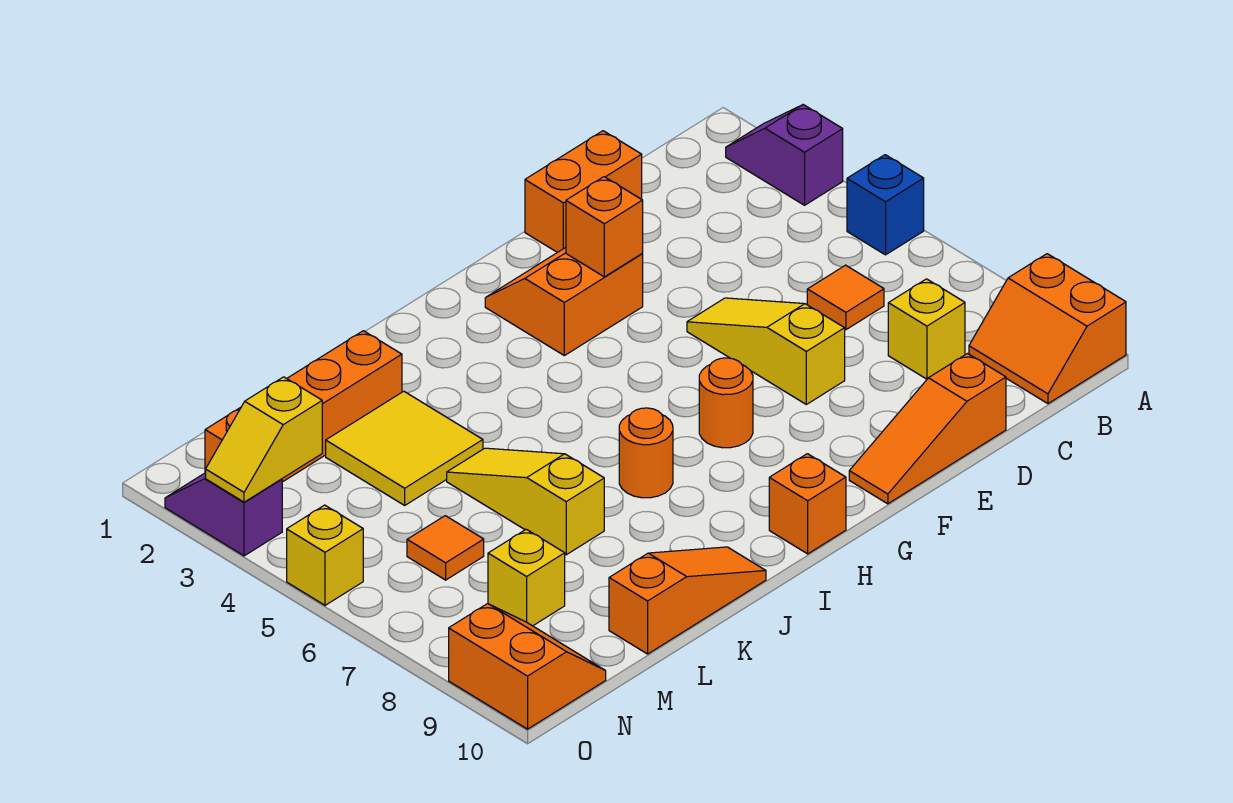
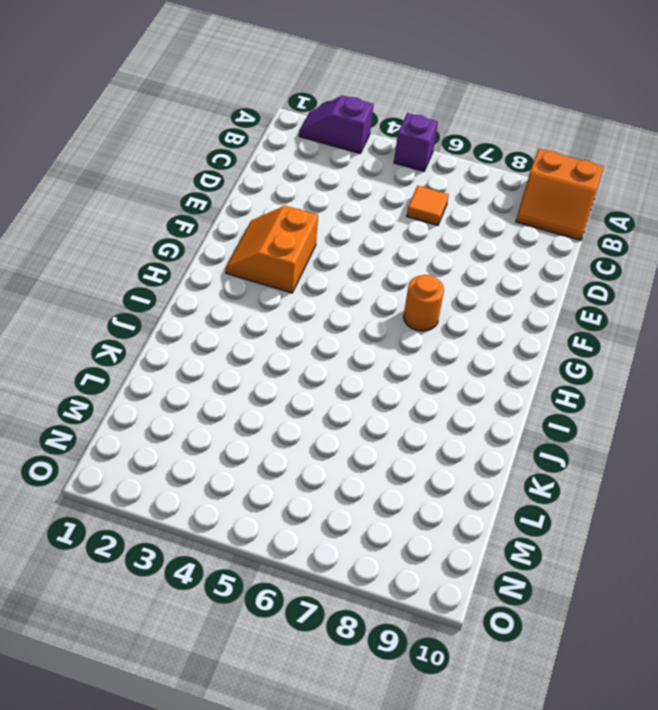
purple 1x1 brick [394,113,438,171] -> blue 1x1 brick [847,155,924,255]
none -> yellow 1x1 brick [888,279,965,379]
none -> orange 1x2 brick [525,131,642,252]
none -> orange 1x3 slope [849,354,1006,504]

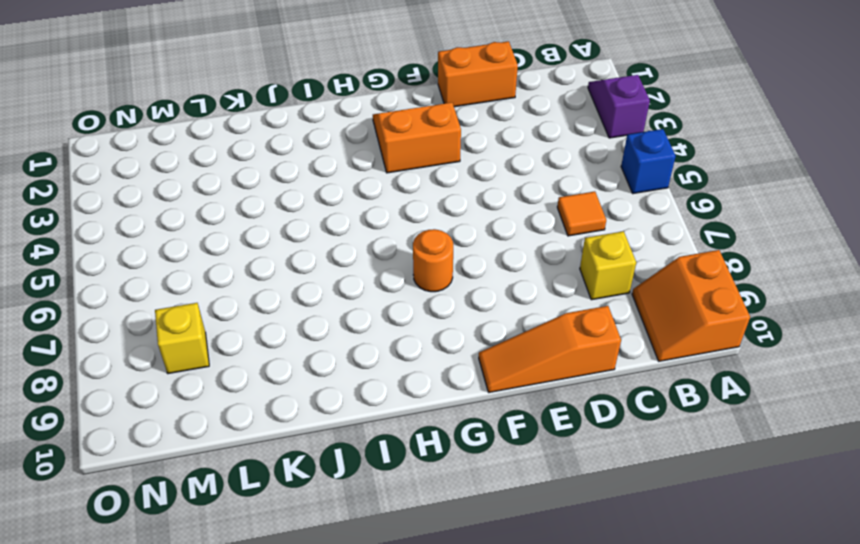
none -> yellow 1x3 slope [687,298,845,404]
none -> orange 1x1 brick [769,454,846,554]
none -> orange 1x1 round brick [619,408,673,498]

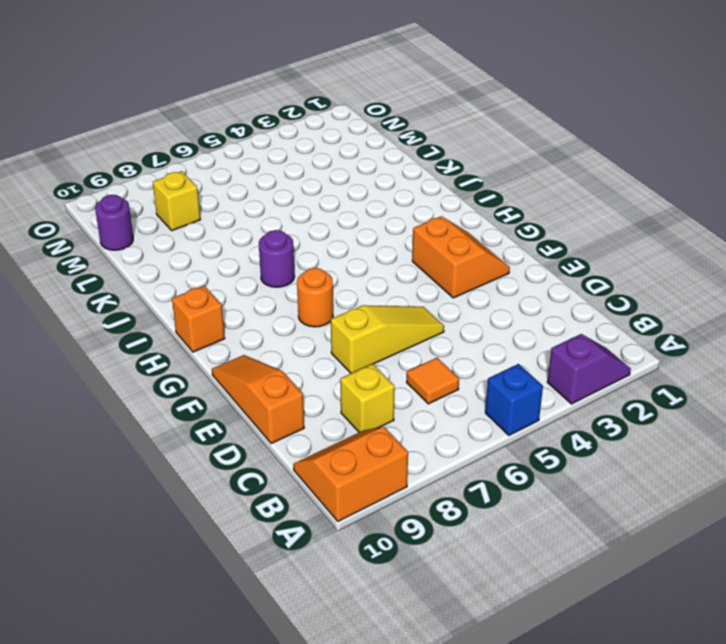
purple 1x1 round brick [259,230,295,287] -> orange 1x1 round brick [619,408,673,498]
purple 1x1 round brick [95,195,133,250] -> none
none -> orange 1x2 brick [525,131,642,252]
none -> orange 1x3 slope [609,547,766,654]
none -> orange 1x4 brick [205,331,402,482]

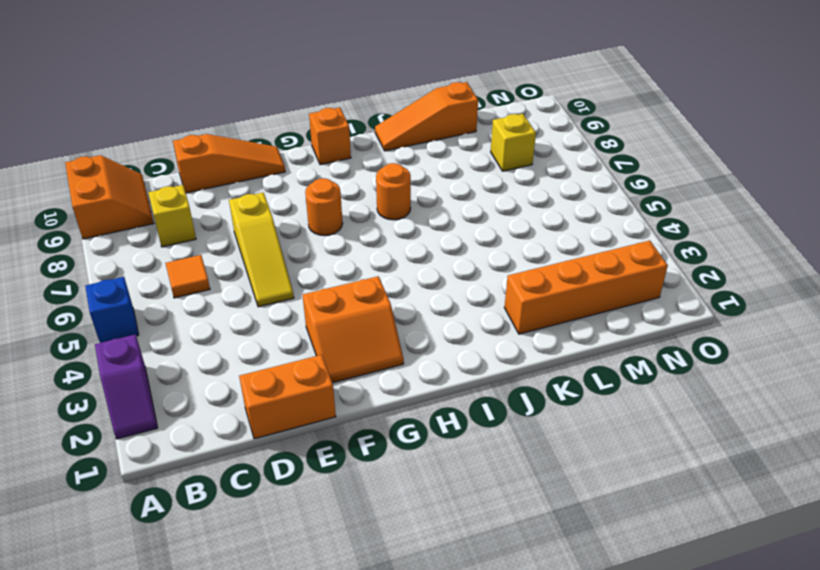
none -> yellow 2x2 tile [326,391,483,505]
none -> yellow 1x3 slope [447,448,604,555]
none -> orange 1x1 tile [407,516,484,580]

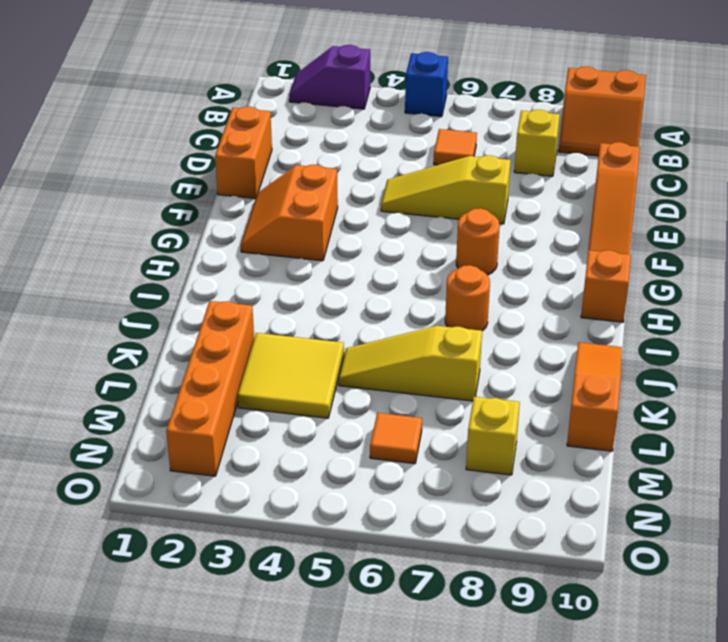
none -> orange 2x2 slope [449,604,606,729]
none -> purple 1x2 slope [165,473,282,556]
none -> yellow 1x1 brick [287,505,363,605]

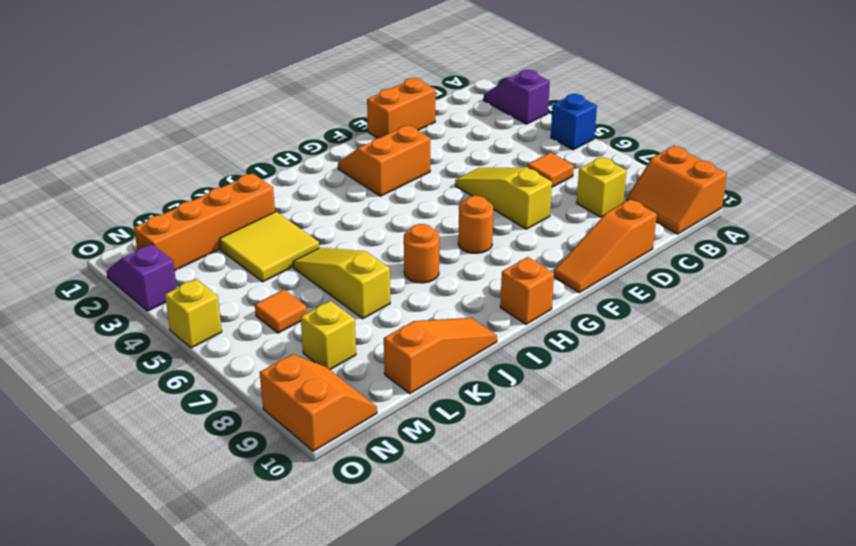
none -> orange 1x1 brick [566,177,643,277]
none -> yellow 1x2 slope [206,377,322,502]

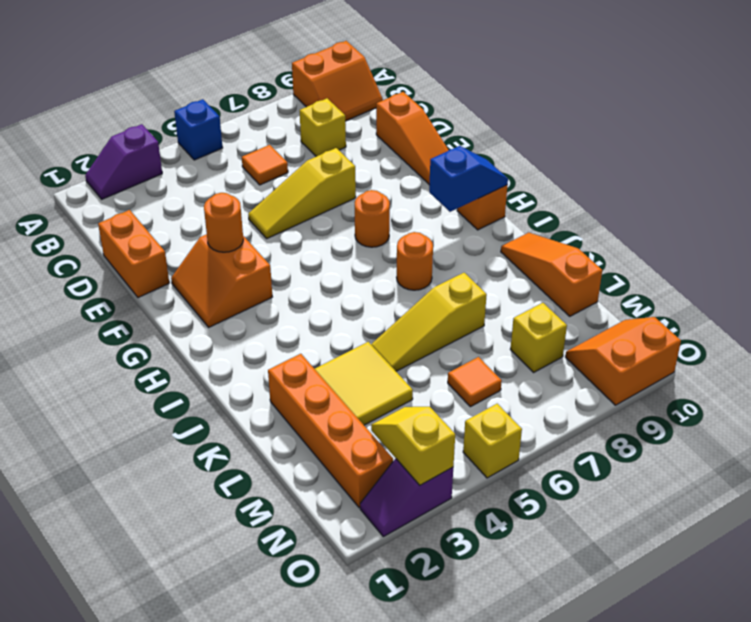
orange 1x1 round brick [204,193,243,252] -> orange 1x1 brick [566,177,643,277]
blue 1x2 slope [429,146,508,212] -> none
yellow 1x2 slope [371,407,455,485] -> yellow 1x2 slope turned to [206,377,322,502]

